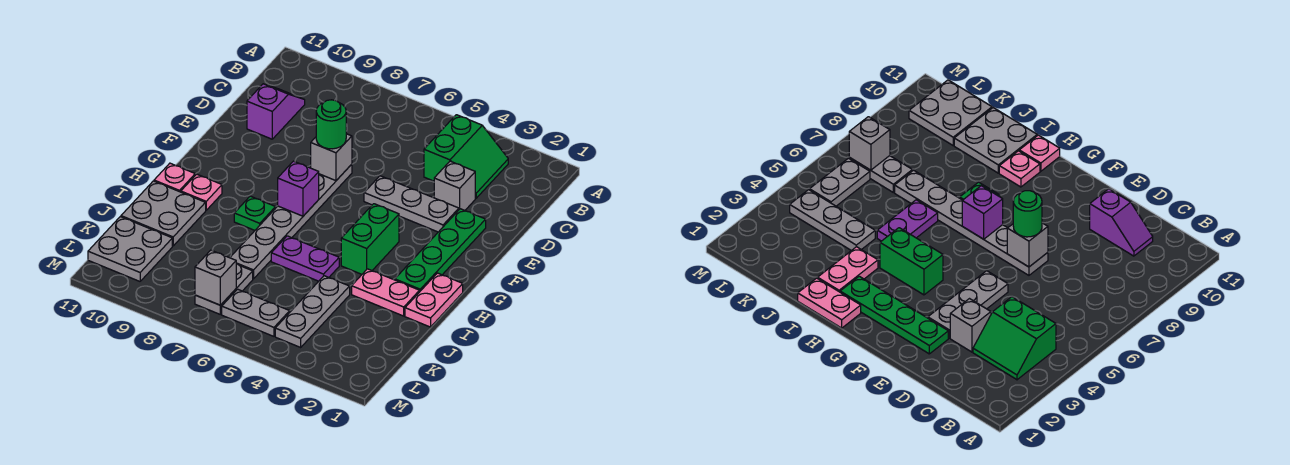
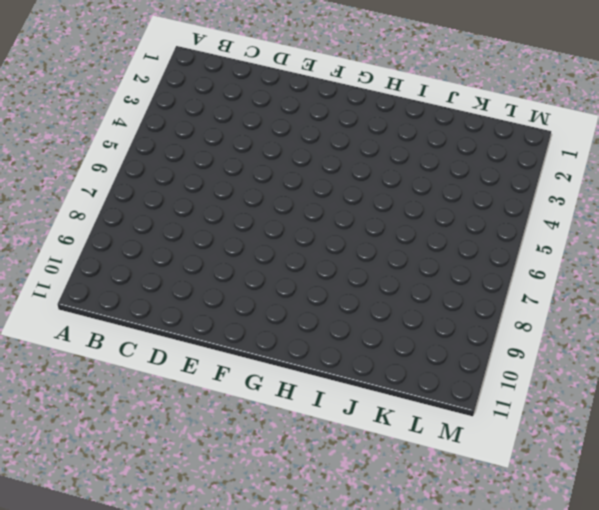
none -> green 2x2 slope [424,115,508,198]
none -> purple 1x2 slope [247,84,305,139]
none -> grey 1x1 brick [434,161,475,210]

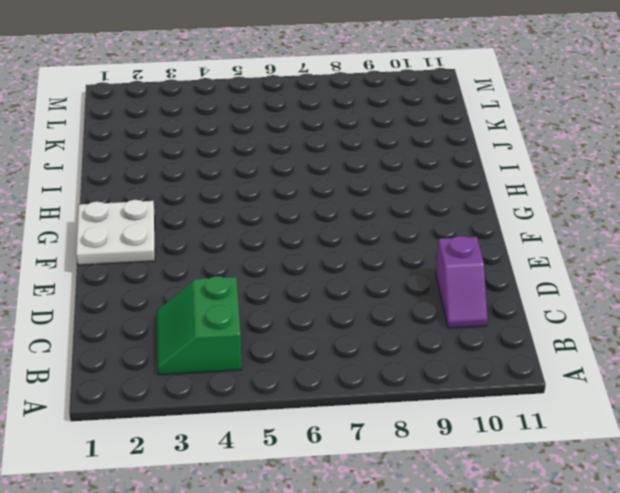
white 2x2 plate [76,200,155,265] -> green 1x4 plate [395,209,486,291]
none -> grey 1x1 brick [434,161,475,210]
none -> grey 1x3 plate [364,176,459,232]
none -> grey 1x6 plate [230,164,352,279]

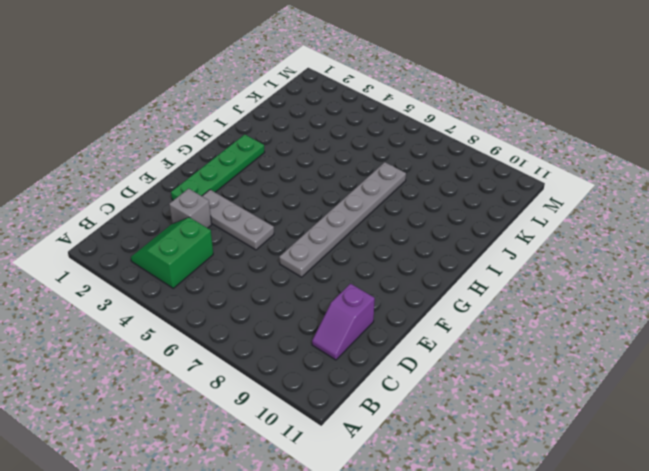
none -> green 1x2 brick [341,204,399,274]
none -> pink 1x2 plate [405,273,463,327]
none -> green 1x1 plate [234,196,276,230]

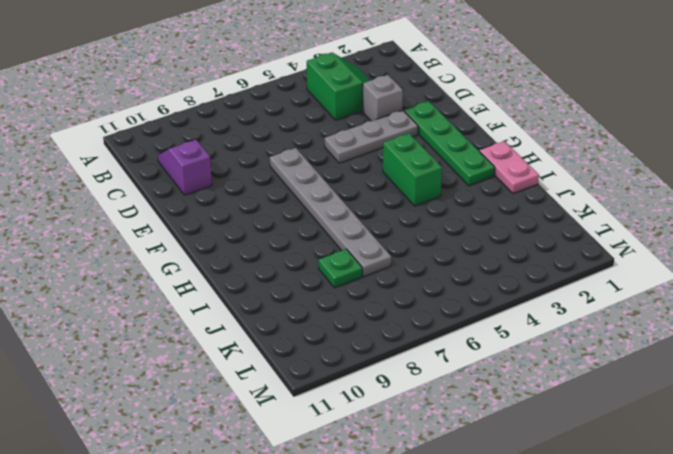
green 1x1 plate [319,249,362,288] -> green 1x1 plate moved to [234,196,276,230]
none -> pink 1x1 plate [181,174,222,210]
none -> pink 1x1 plate [154,163,195,192]
none -> pink 1x2 plate [352,269,420,316]

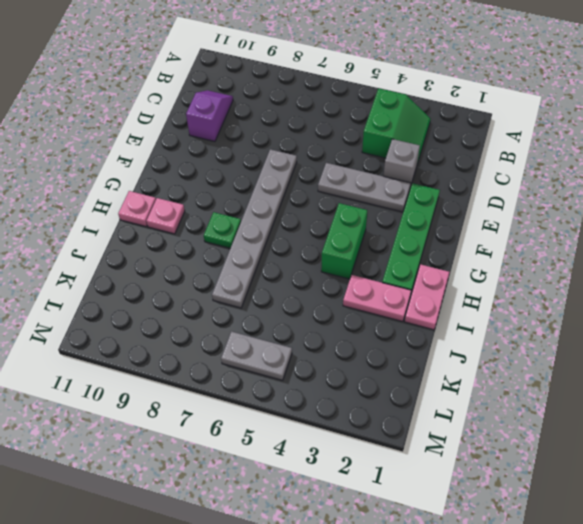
none -> purple 1x2 plate [271,236,339,281]
none -> grey 2x2 plate [121,181,206,246]
none -> grey 1x3 plate [275,276,350,347]

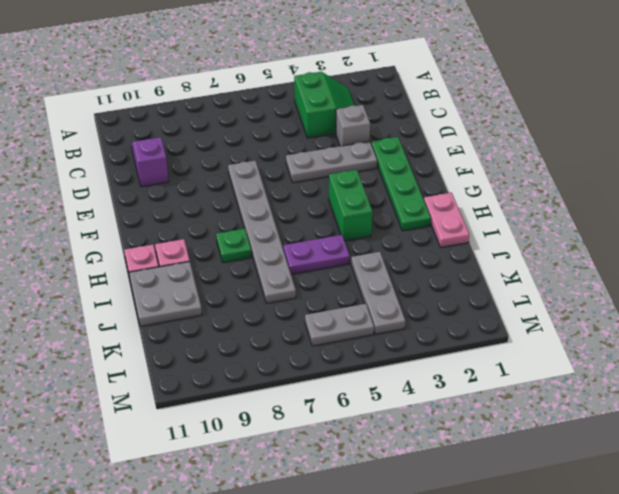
none -> pink 1x2 plate [352,269,420,316]
none -> grey 1x2 plate [195,264,253,314]
none -> grey 2x2 plate [88,217,172,281]

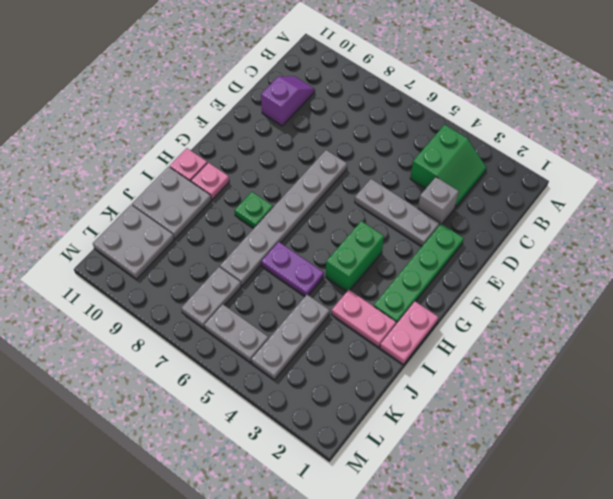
none -> grey 1x1 brick [311,134,352,181]
none -> purple 1x1 brick [278,161,319,216]
none -> grey 1x1 brick [195,250,236,305]

